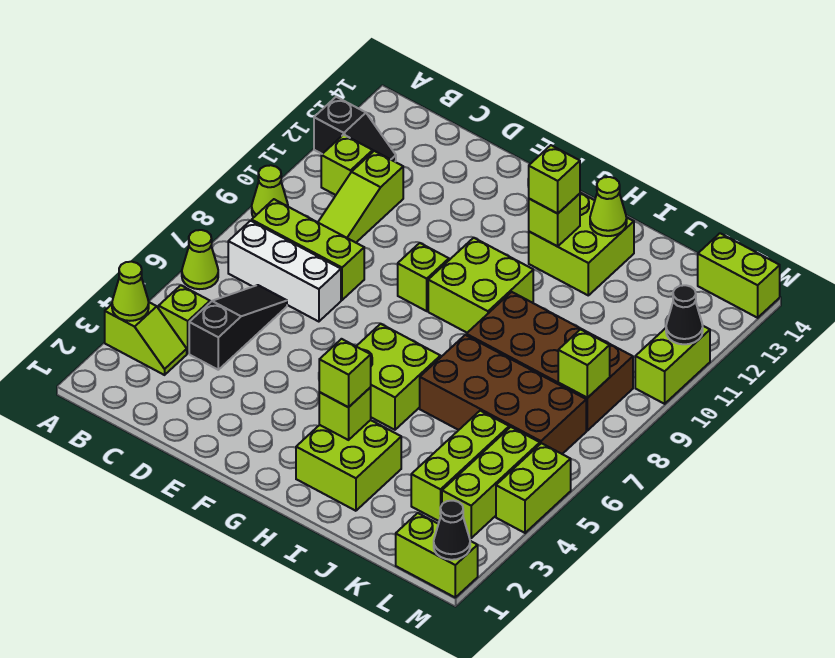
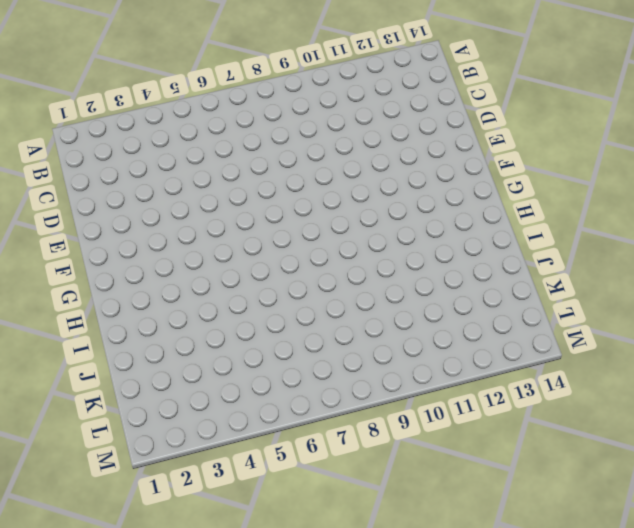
none -> lime 1x2 slope [105,302,187,375]
none -> lime 1x1 cone [182,230,218,289]
none -> lime 1x1 cone [252,165,288,217]
none -> black 1x2 slope [314,97,396,162]

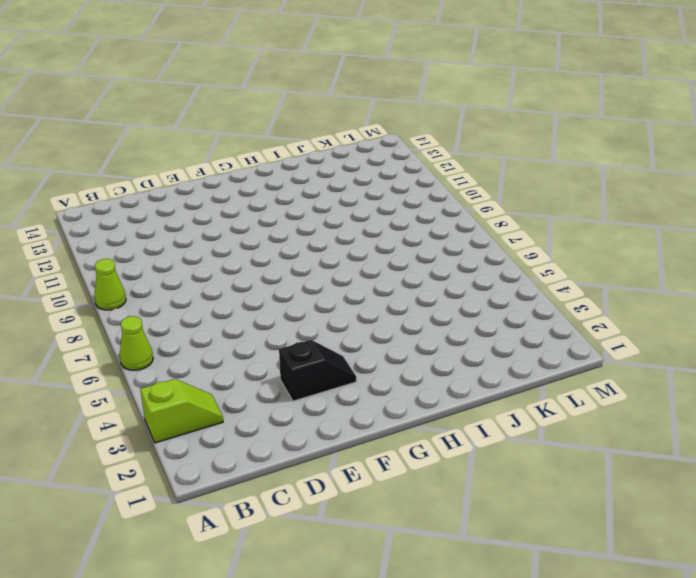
black 1x2 slope [279,340,356,401] -> black 1x2 slope moved to [314,97,396,162]
none -> lime 1x1 brick [159,285,210,353]
none -> white 1x3 brick [228,221,341,322]
none -> lime 1x3 brick [252,199,364,300]
none -> lime 1x1 brick [321,135,373,195]

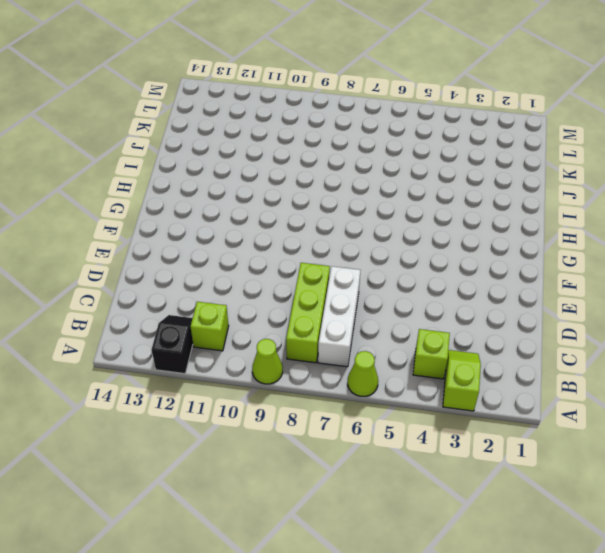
none -> black 1x3 slope [189,285,287,370]
none -> lime 1x3 slope [318,151,403,243]
none -> lime 1x1 brick [398,243,449,311]
none -> lime 2x2 brick [356,324,440,430]

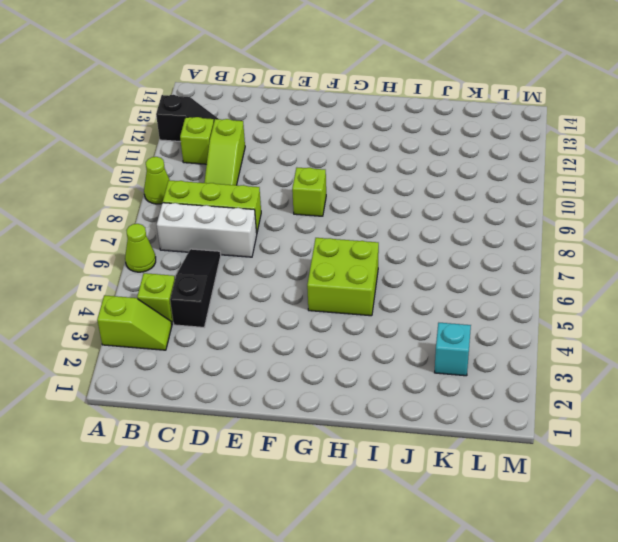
cyan 1x1 brick [435,323,471,376] -> lime 1x3 brick [411,411,509,521]
none -> lime 2x2 brick [428,238,533,333]
none -> lime 2x2 brick [296,420,401,511]
none -> lime 2x2 brick [529,193,634,295]
none -> brown 2x4 brick [420,335,586,454]

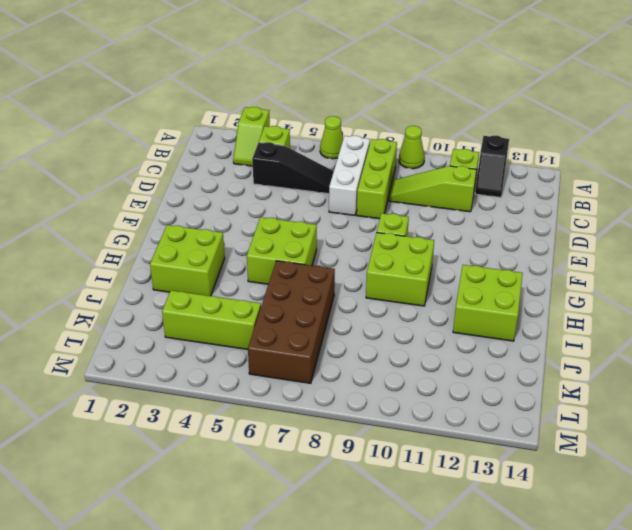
none -> brown 2x4 brick [466,292,633,431]
none -> lime 1x2 brick [396,513,478,597]
none -> lime 1x3 brick [442,427,540,538]
none -> lime 1x2 brick [698,233,780,318]

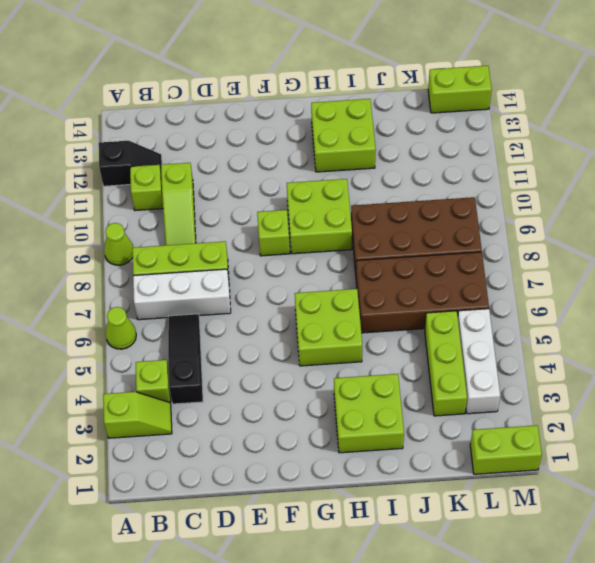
white 1x3 brick [458,309,500,414] -> lime 1x3 brick [442,427,540,538]
none -> lime 1x2 brick [496,443,571,533]
none -> lime 1x2 brick [635,326,710,404]
none -> lime 1x1 cone [112,262,149,321]
none -> lime 1x1 brick [319,387,371,440]

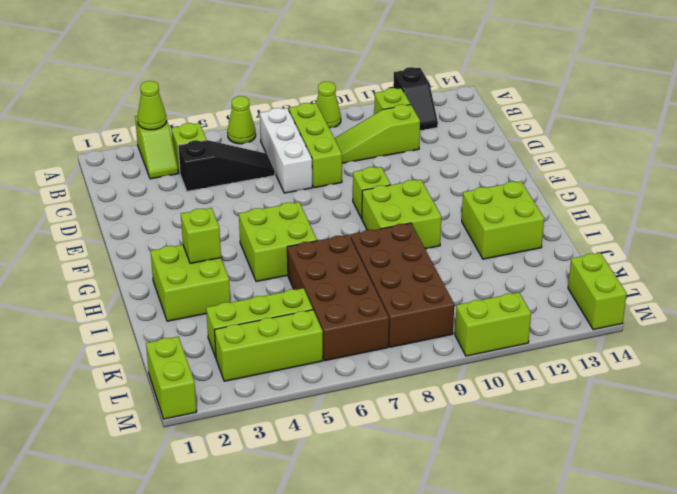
none -> lime 1x2 brick [496,443,571,533]
none -> lime 1x1 brick [529,194,580,246]
none -> lime 1x1 cone [590,177,627,236]
none -> lime 1x1 brick [558,329,610,398]

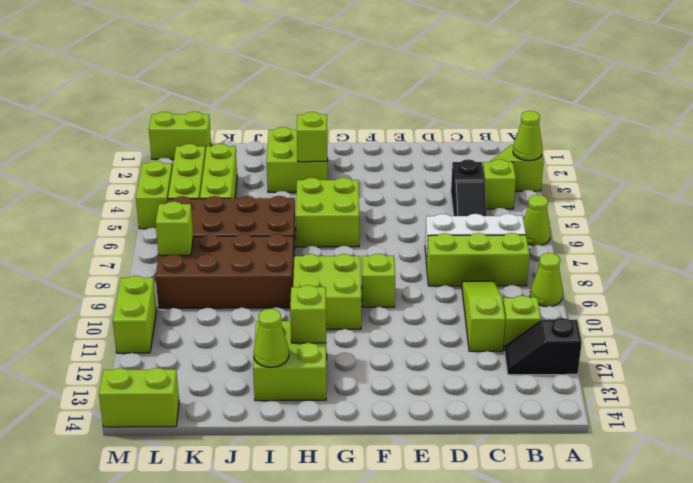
none -> black 1x1 cone [434,501,470,560]
none -> black 1x1 cone [666,285,703,344]
none -> lime 1x1 brick [319,339,371,407]
none -> lime 1x1 brick [529,145,580,213]

